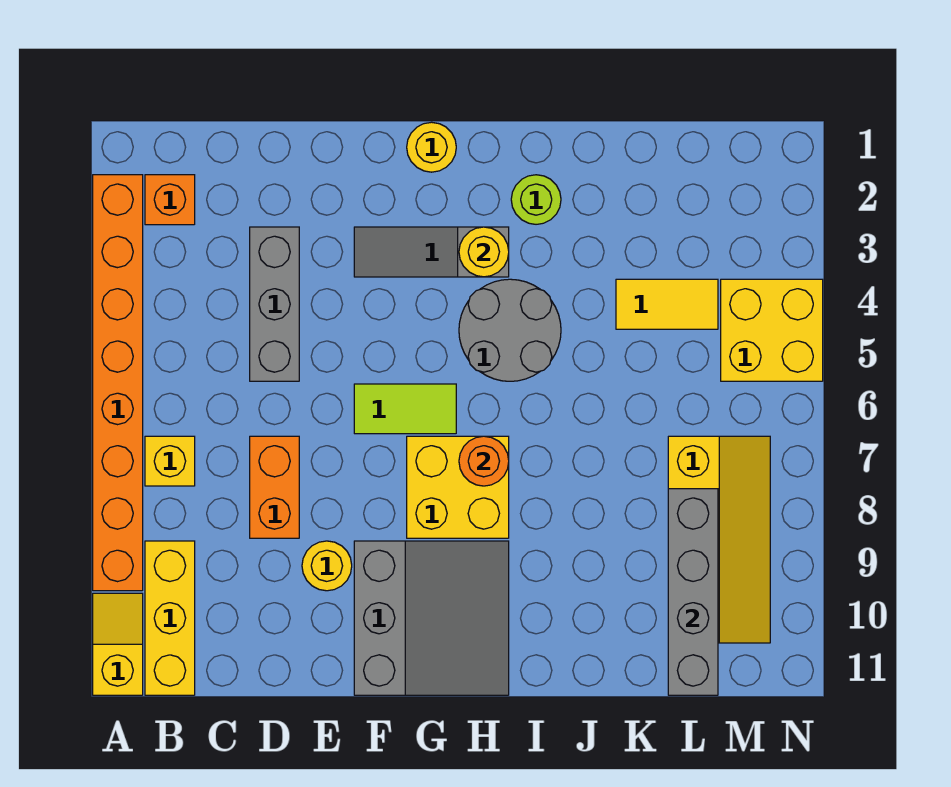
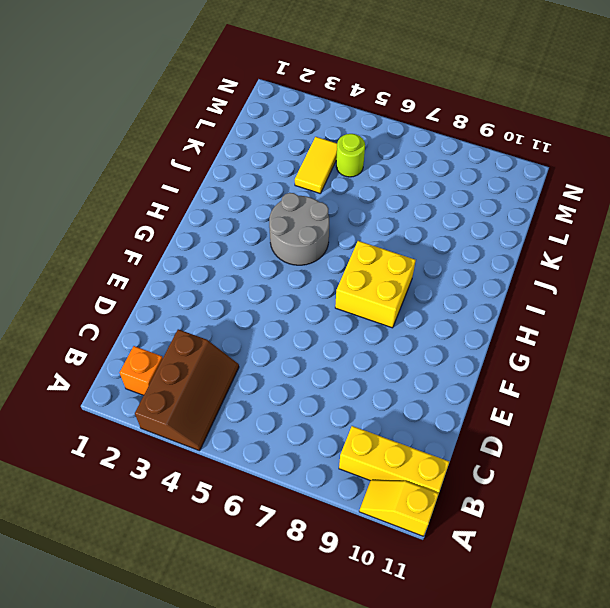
brown 2x3 slope [135,329,239,451] -> orange 1x8 brick [93,175,143,591]
lime 1x1 round brick [336,134,365,177] -> lime 1x1 round brick moved to [511,175,561,224]
none -> yellow 1x1 brick [145,436,195,486]
none -> grey 1x3 brick [250,227,299,381]
none -> orange 1x2 brick [250,436,299,538]

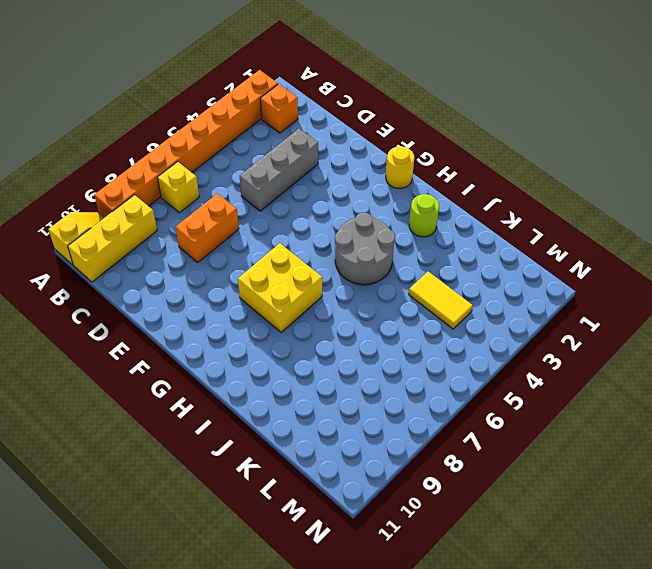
none -> yellow 1x1 round brick [302,541,352,591]
none -> grey 1x3 slope [354,227,509,277]
none -> lime 1x2 tile [354,384,456,434]

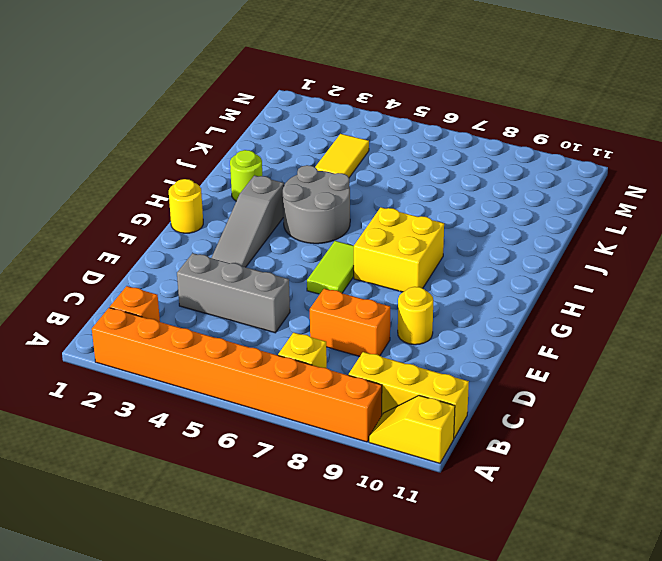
none -> grey 3x3 slope [354,541,509,695]
none -> yellow 2x4 slope [668,436,770,643]
none -> yellow 2x2 brick [721,279,823,381]

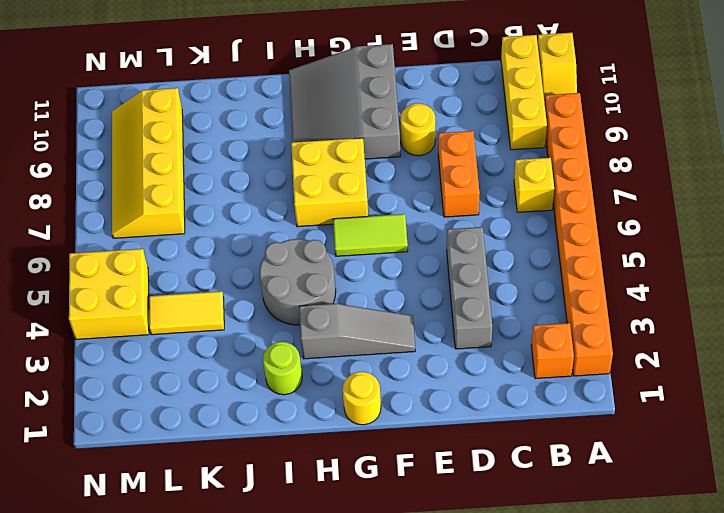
none -> yellow 1x1 round brick [459,227,509,277]
none -> orange 1x1 round brick [459,436,509,486]
none -> grey 1x4 brick [668,489,718,695]

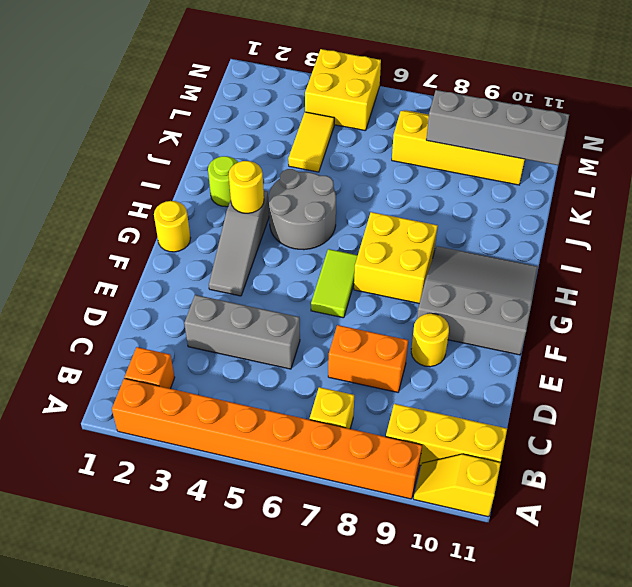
none -> orange 1x1 round brick [459,436,509,486]

